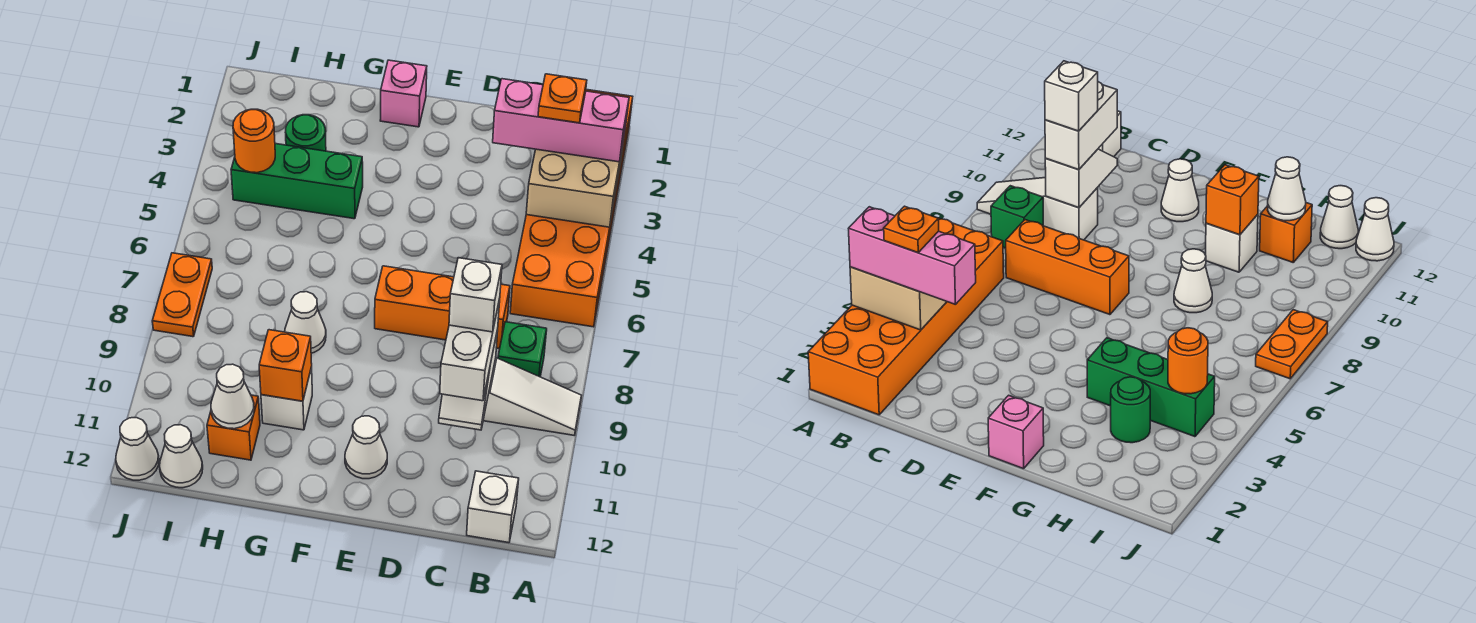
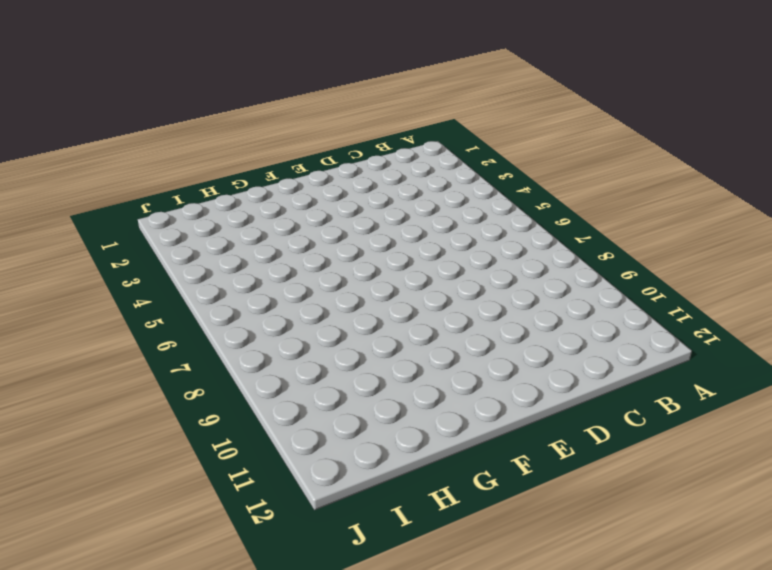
none -> orange 2x6 brick [510,90,633,327]
none -> white 1x3 slope [483,358,581,436]
none -> green 1x1 brick [498,322,547,377]

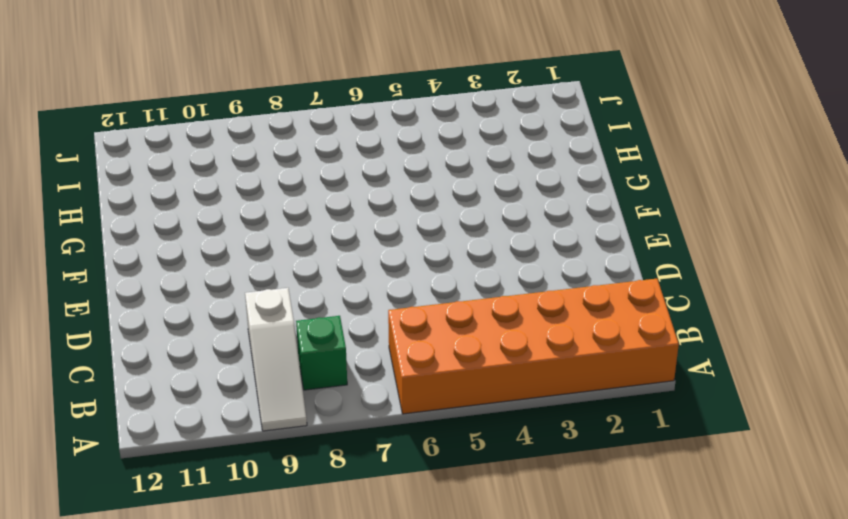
none -> white 1x1 brick [467,471,519,543]
none -> orange 1x3 brick [375,266,510,349]
none -> white 1x1 cone [345,416,387,479]

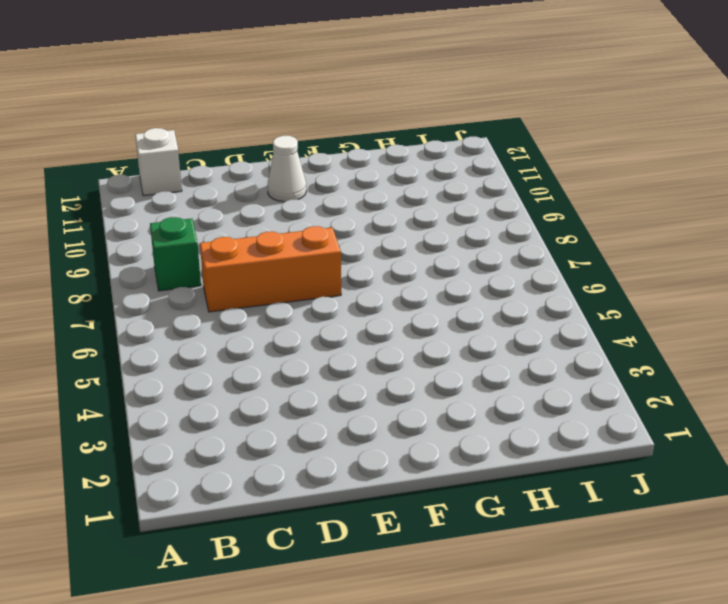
none -> orange 2x6 brick [510,90,633,327]
none -> white 1x3 slope [483,358,581,436]
none -> pink 1x1 brick [380,60,427,127]

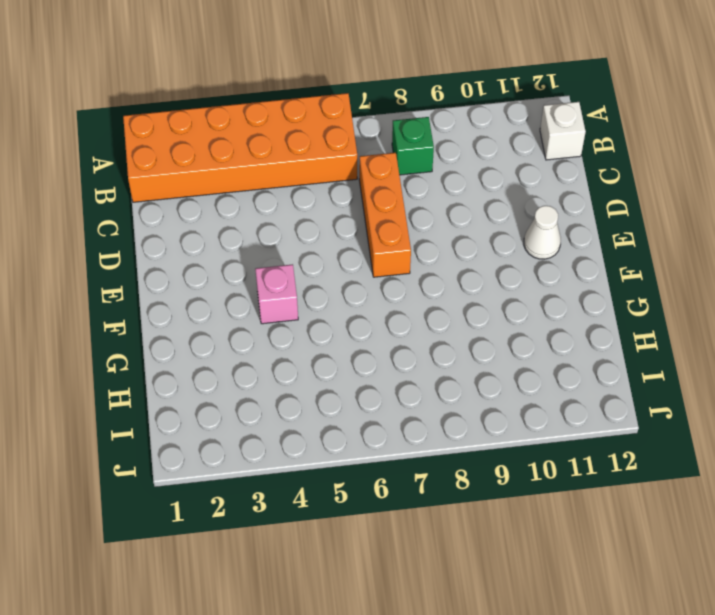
pink 1x1 brick [255,264,298,324] -> pink 1x1 brick moved to [380,60,427,127]
none -> white 1x3 slope [483,358,581,436]
none -> green 1x3 brick [231,144,363,219]
none -> white 1x1 cone [285,292,326,353]

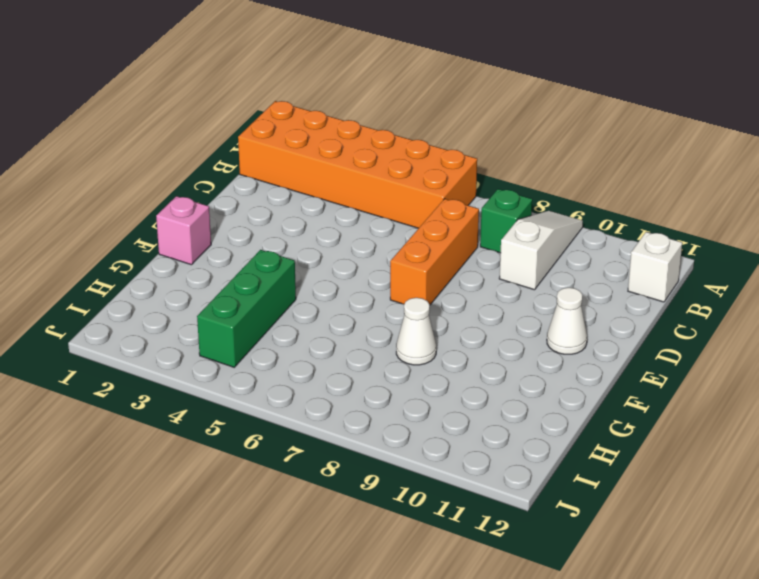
none -> white 1x1 brick [261,367,312,430]
none -> green 1x1 round brick [285,115,326,151]
none -> orange 1x1 brick [207,395,260,460]

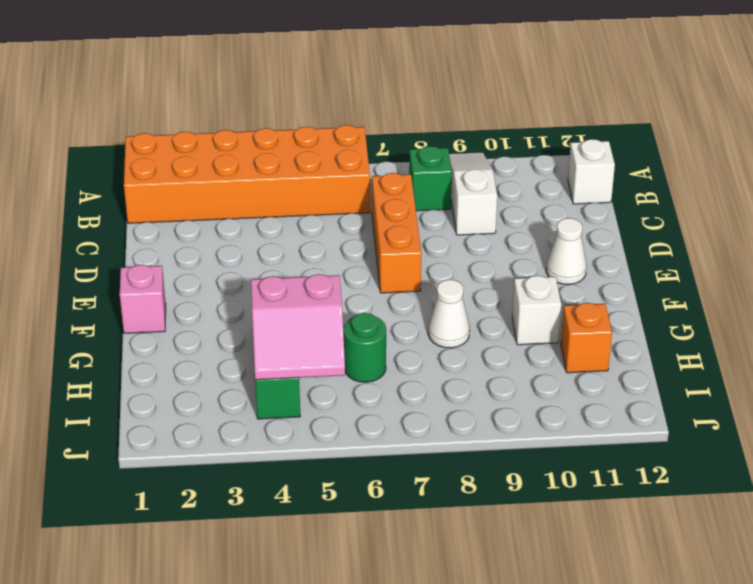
pink 2x2 slope [251,274,345,380] -> orange 1x1 round brick [233,109,275,173]
green 1x1 round brick [344,313,386,382] -> green 1x1 round brick moved to [285,115,326,151]
none -> white 1x1 cone [160,425,203,488]
none -> orange 1x2 plate [152,253,212,337]
none -> white 1x1 cone [116,418,159,480]

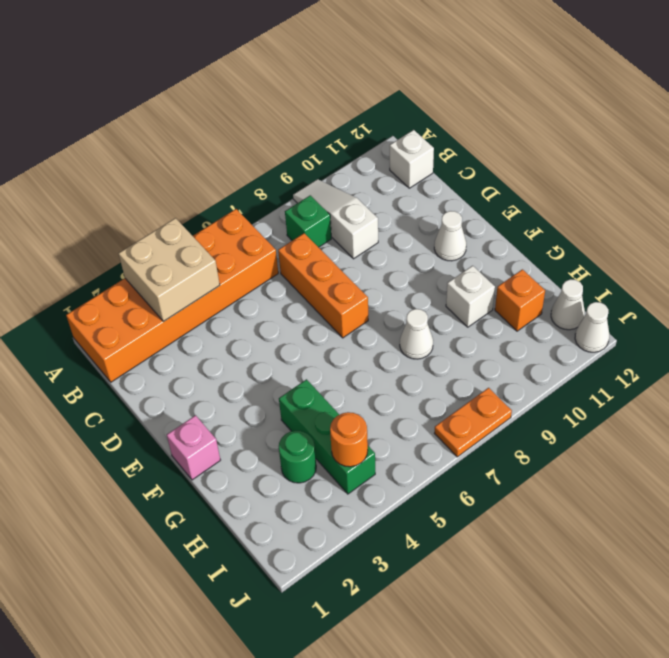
none -> white 1x2 slope [439,329,498,430]
none -> orange 1x1 brick [259,330,312,401]
none -> white 1x1 cone [211,364,254,429]

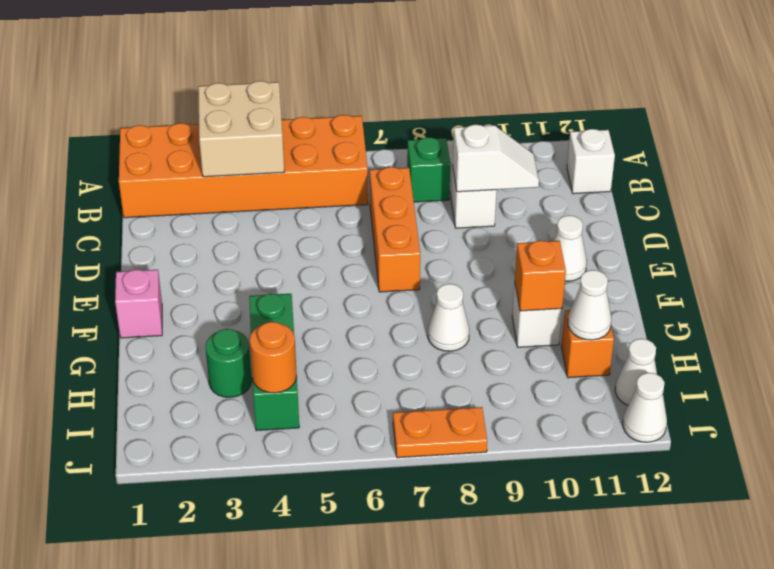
none -> pink 1x3 brick [493,79,629,162]
none -> white 1x2 brick [440,299,500,401]
none -> orange 1x1 plate [538,74,587,123]

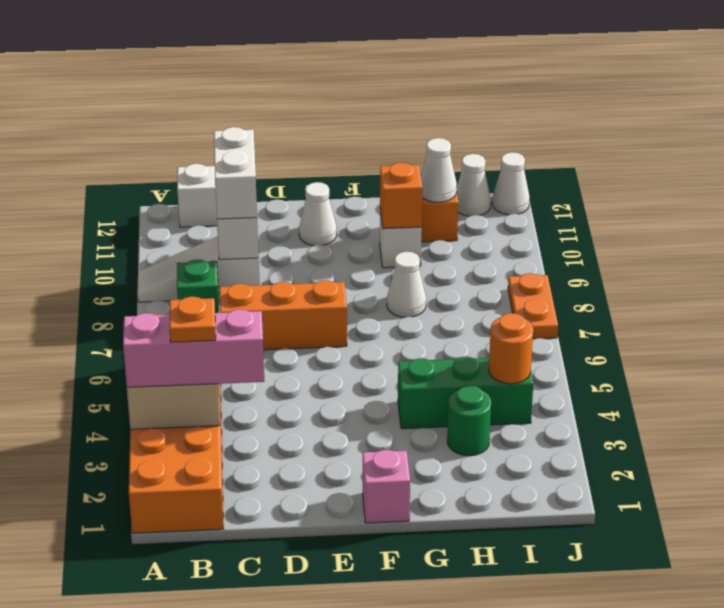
none -> white 1x1 brick [449,258,502,332]

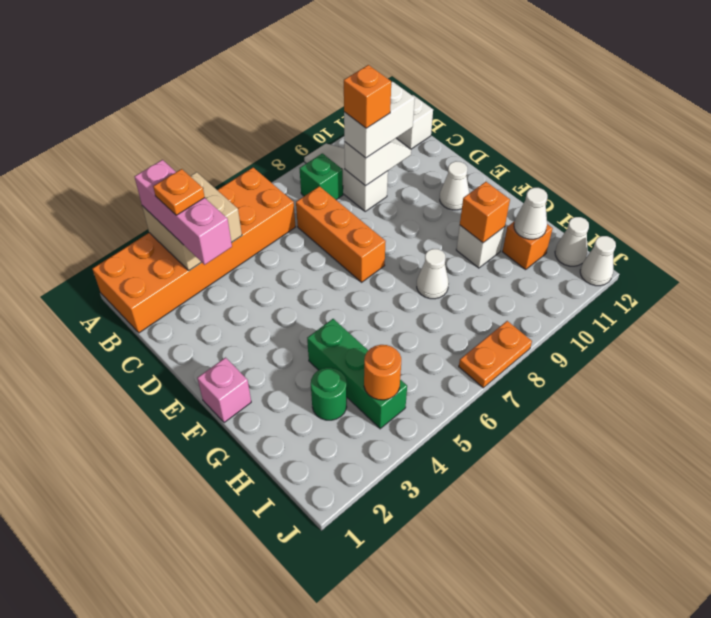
orange 1x1 brick [344,65,391,128] -> white 1x1 brick [449,258,502,332]

